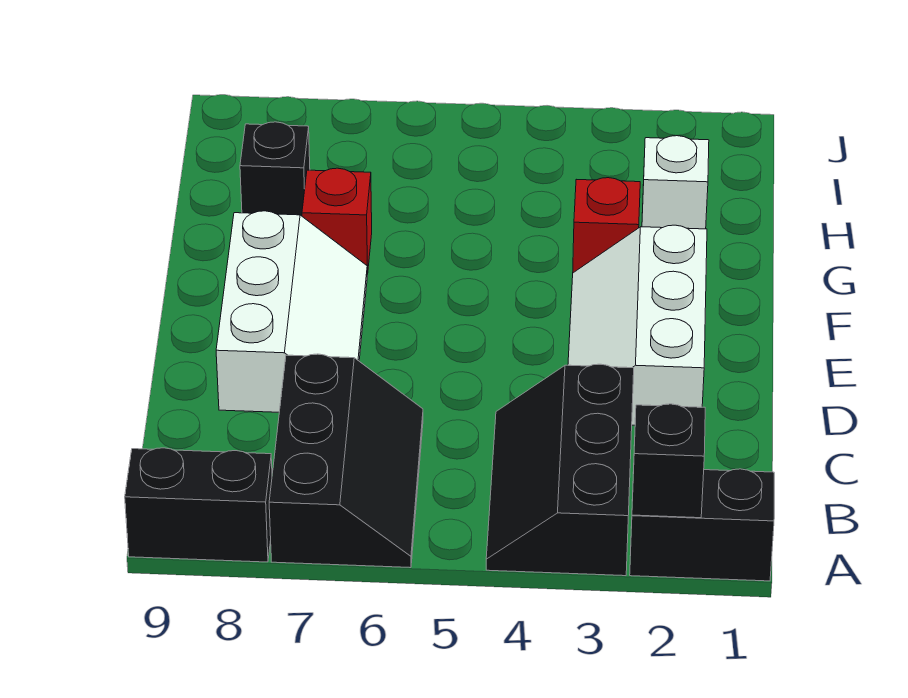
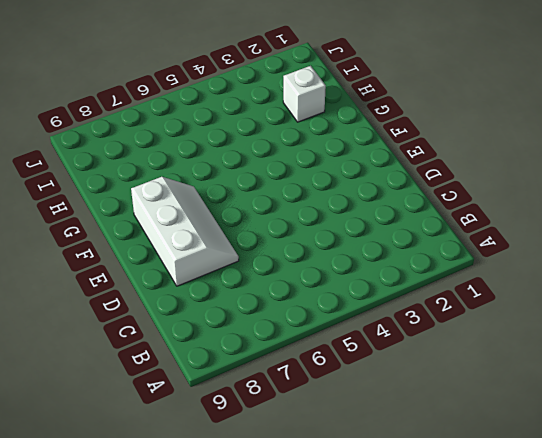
none -> black 1x2 brick [630,469,774,581]
none -> black 2x3 slope [486,364,634,576]

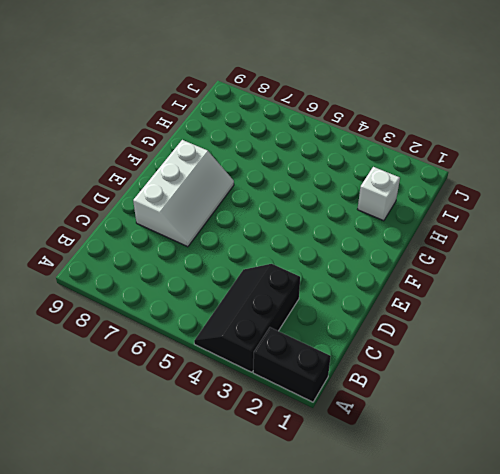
none -> black 2x3 slope [269,354,423,568]
none -> black 1x2 brick [125,448,272,562]

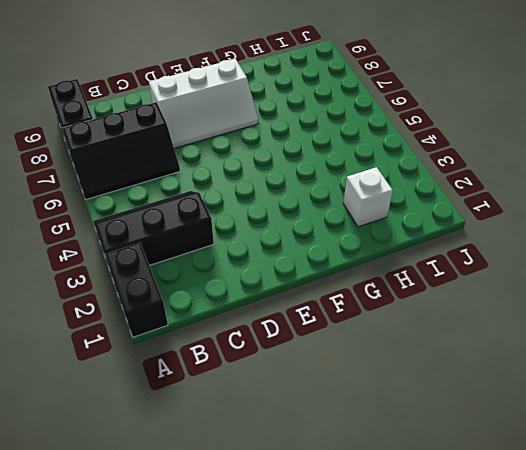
none -> white 2x3 slope [568,225,707,425]
none -> red 1x1 brick [573,178,640,273]

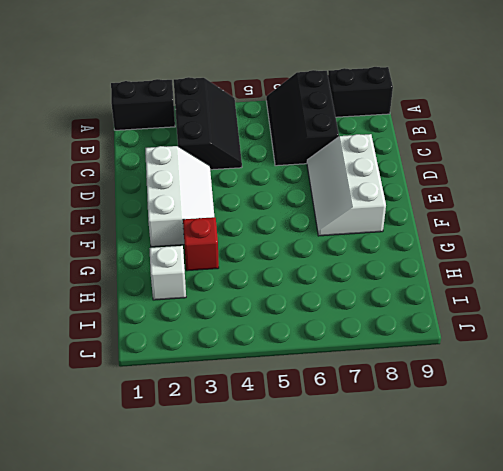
none -> red 1x1 brick [302,168,372,274]
none -> black 1x1 brick [240,122,310,216]

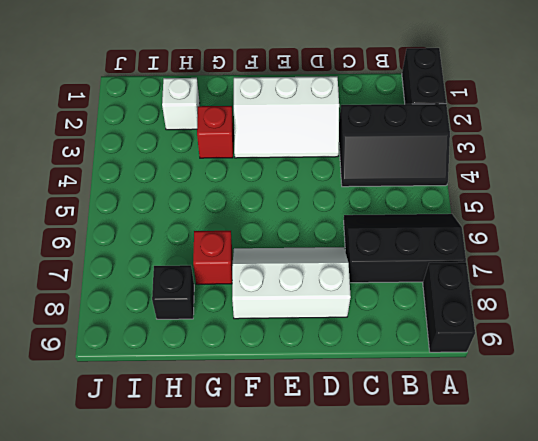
none -> black 1x1 brick [632,404,705,518]

